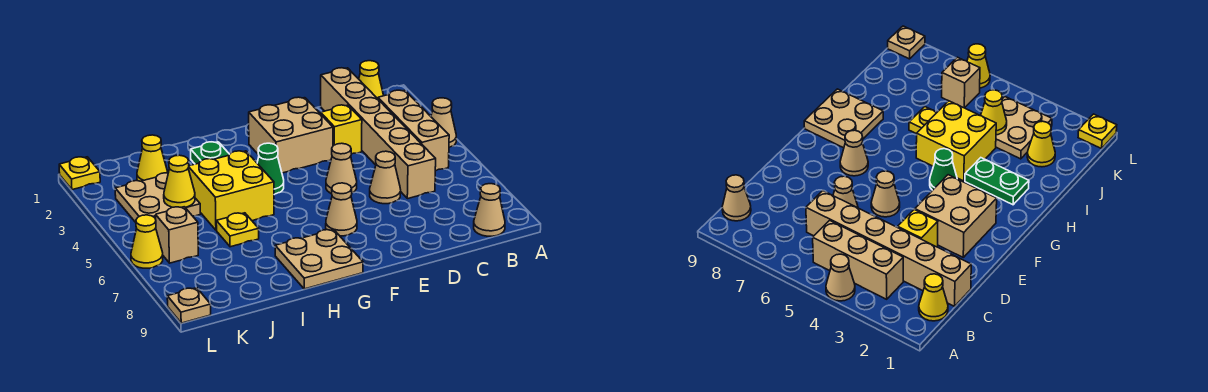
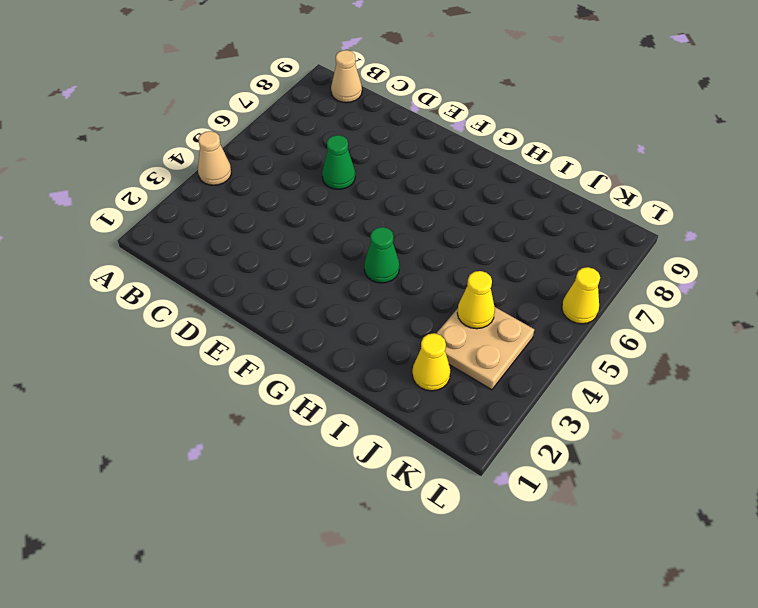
green 1x1 cone [322,135,355,189] -> tan 1x1 cone [370,151,401,204]
none -> yellow 1x1 cone [359,61,384,99]
none -> tan 1x3 brick [378,90,449,171]
none -> tan 1x6 brick [321,68,436,199]

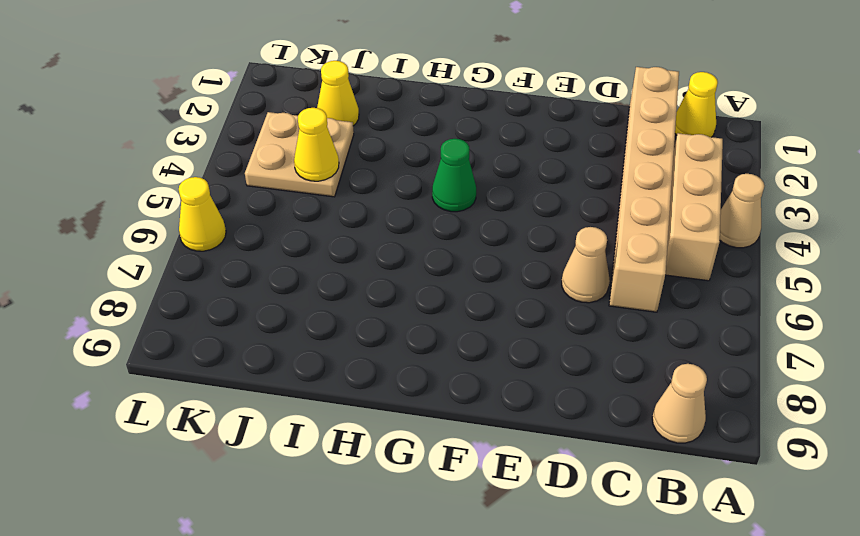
none -> yellow 1x1 brick [321,105,362,154]
none -> tan 2x2 brick [249,97,333,173]
none -> tan 1x1 cone [326,143,357,194]

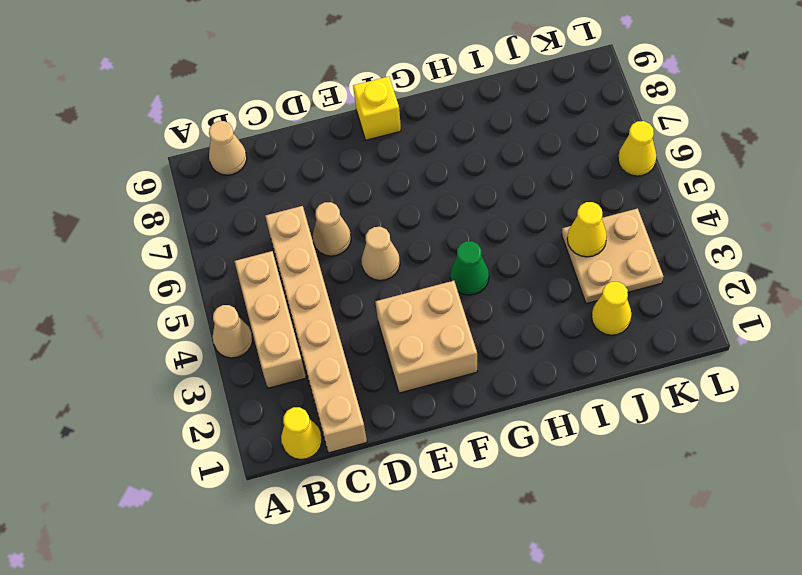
yellow 1x1 brick [353,76,401,140] -> yellow 1x1 brick moved to [321,105,362,154]
none -> tan 1x1 cone [326,183,357,236]
none -> tan 2x2 plate [275,229,363,289]
none -> green 1x2 plate [191,142,230,164]

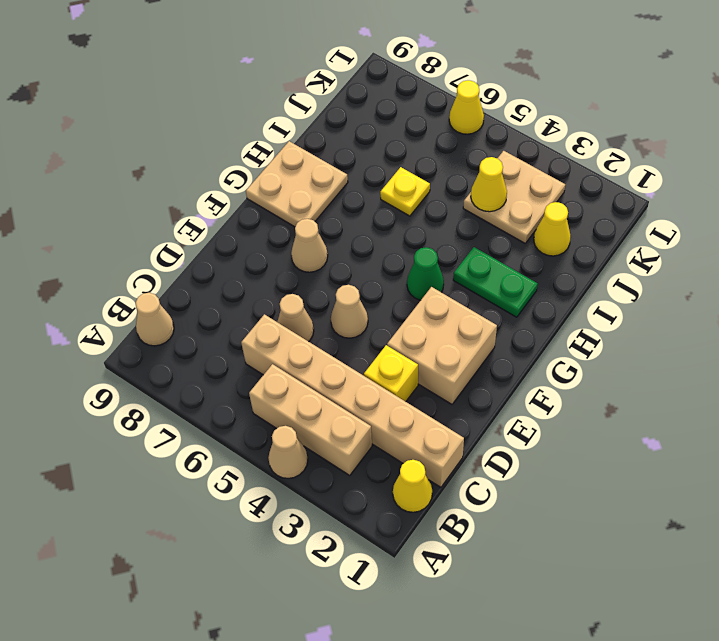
none -> yellow 2x2 brick [188,151,274,230]
none -> tan 1x1 brick [156,207,198,263]
none -> yellow 1x1 plate [59,157,100,190]

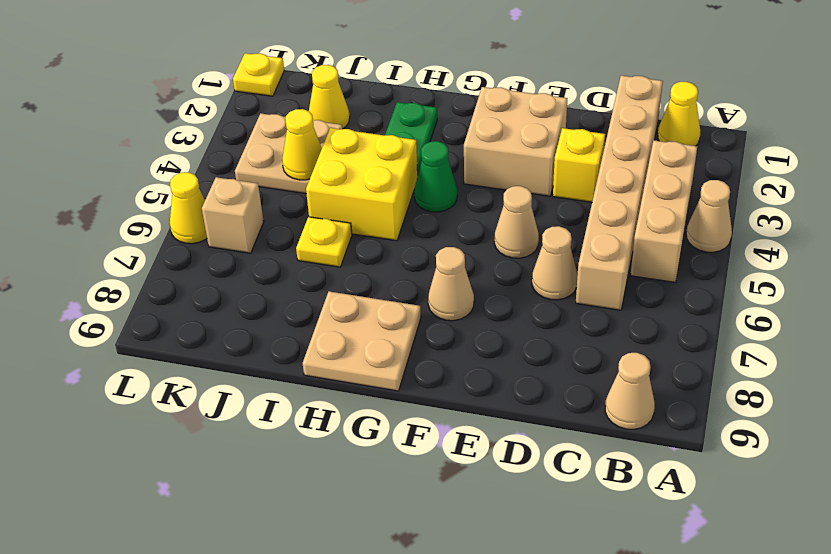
none -> tan 1x1 plate [167,288,211,323]

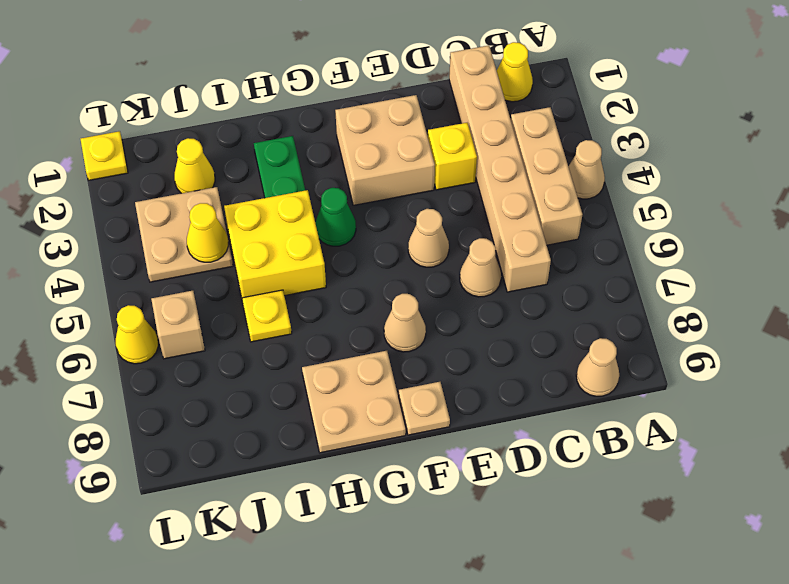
tan 1x1 plate [399,382,450,435] -> tan 1x1 plate moved to [167,288,211,323]

